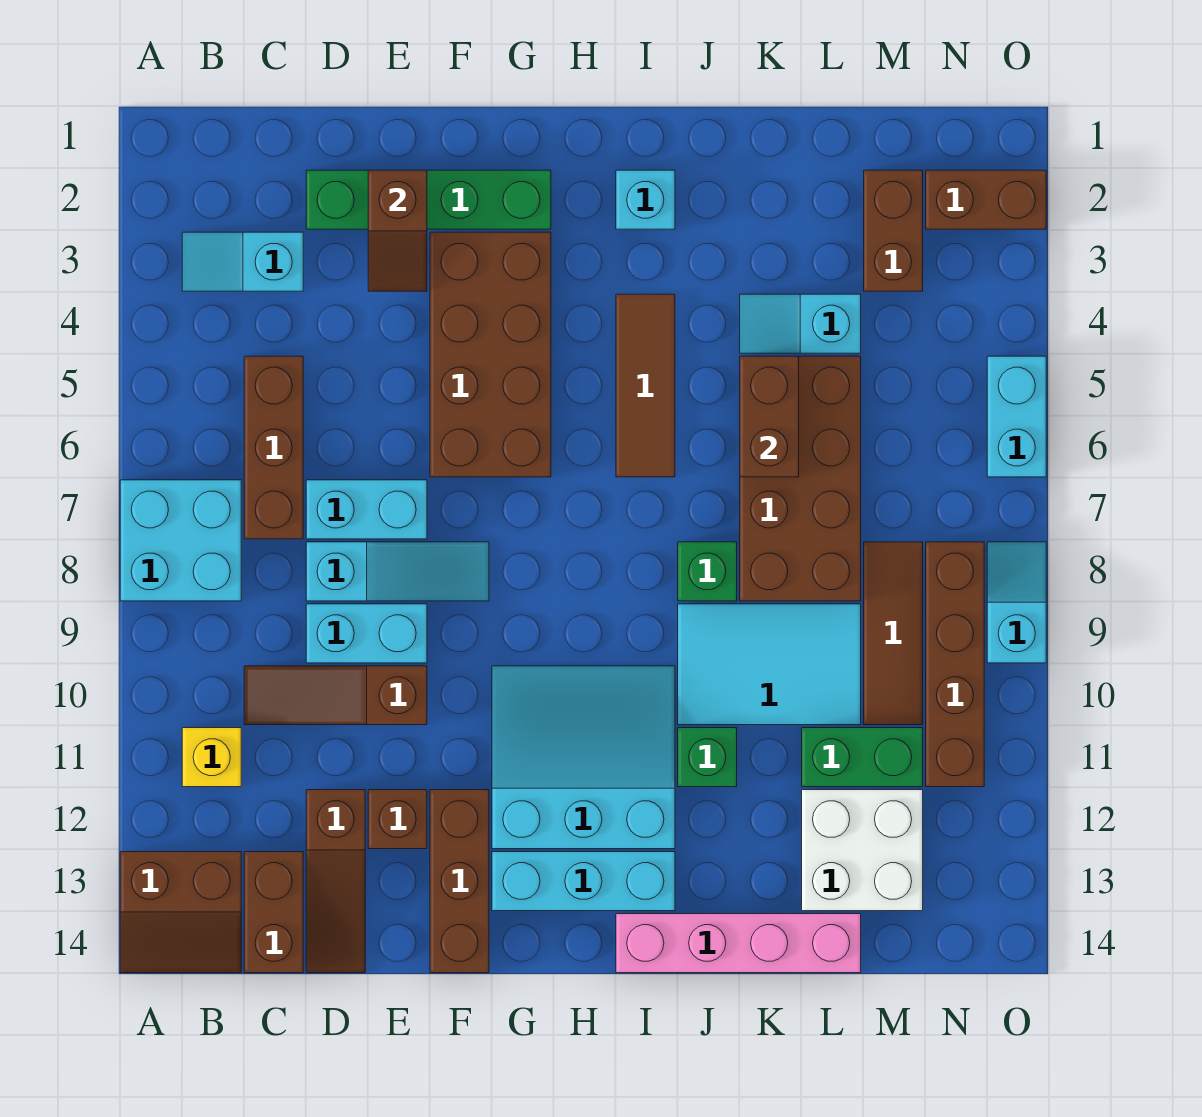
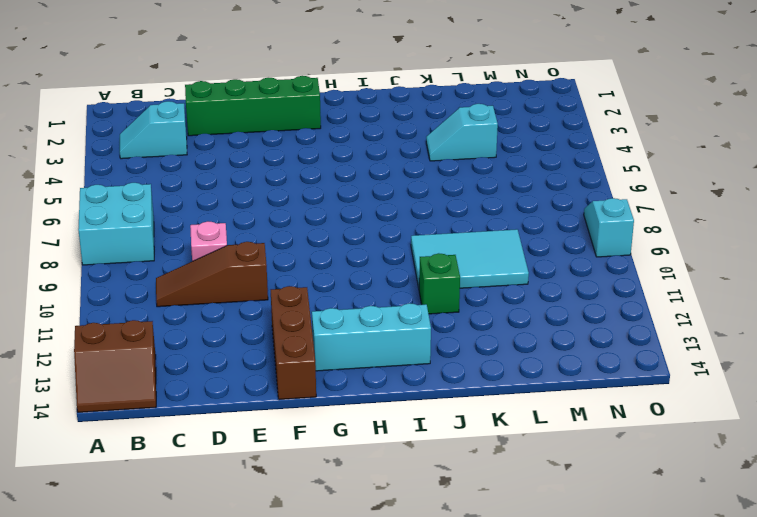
pink 1x1 brick [190,221,227,261] -> cyan 1x2 brick [306,604,427,663]
none -> yellow 1x1 brick [182,728,241,787]
none -> brown 1x3 brick [244,356,303,539]
none -> brown 1x2 brick [244,852,303,973]
none -> cyan 1x2 brick [306,480,427,539]

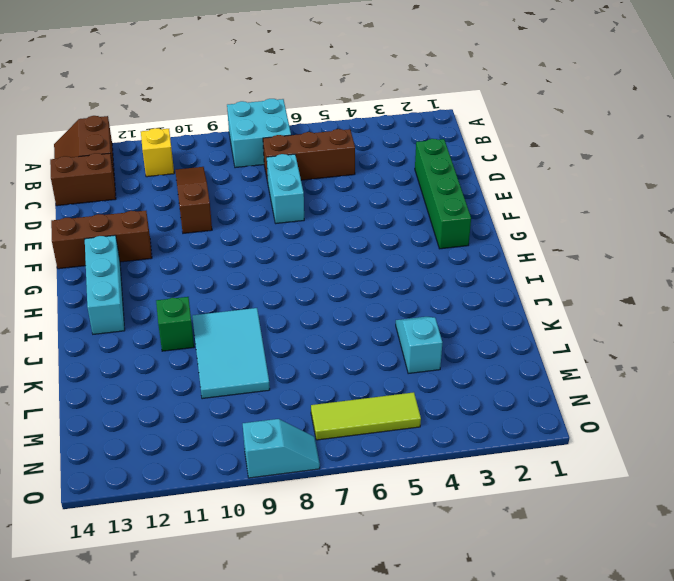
lime 1x3 tile [311,392,421,440] -> none
none -> cyan 1x2 slope [182,232,303,291]
none -> cyan 1x3 slope [306,542,489,601]
none -> cyan 1x2 brick [306,604,427,663]
none -> brown 1x3 slope [306,790,365,973]

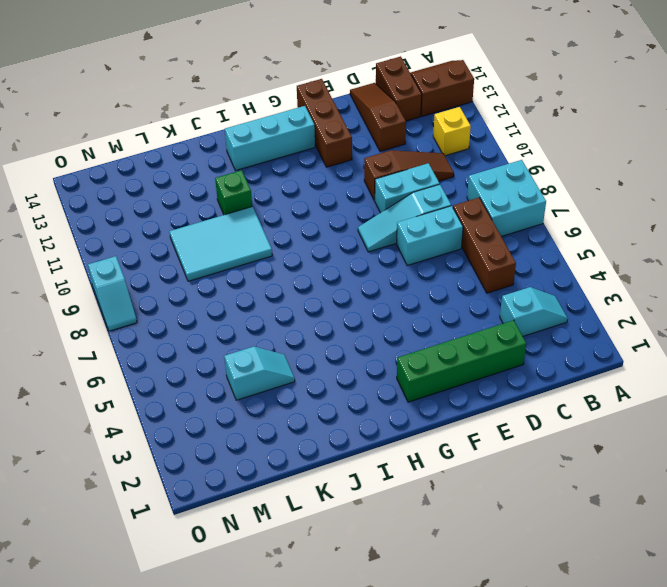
none -> brown 1x1 brick [368,790,427,849]
none -> brown 2x4 brick [430,232,551,477]
none -> cyan 3x3 slope [492,666,675,849]
none -> cyan 1x1 brick [616,170,675,229]

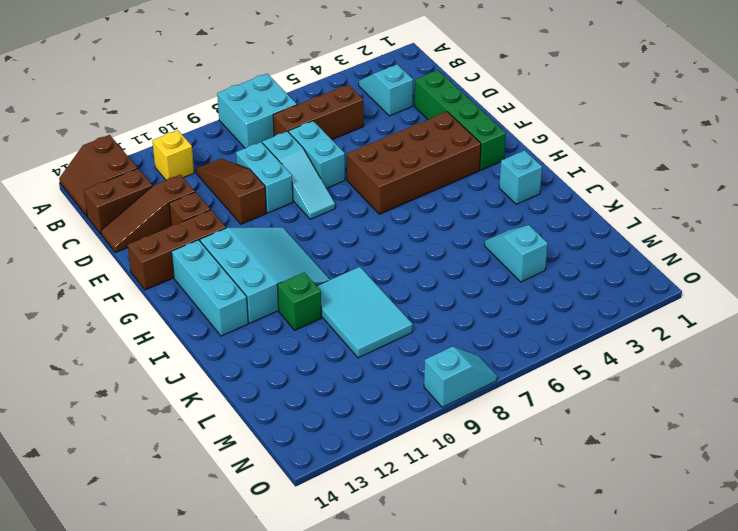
none -> brown 1x3 tile [616,294,675,477]
none -> pink 1x4 brick [616,914,861,973]
none -> green 1x1 brick [678,542,737,601]
none -> brown 2x4 brick [740,356,861,601]

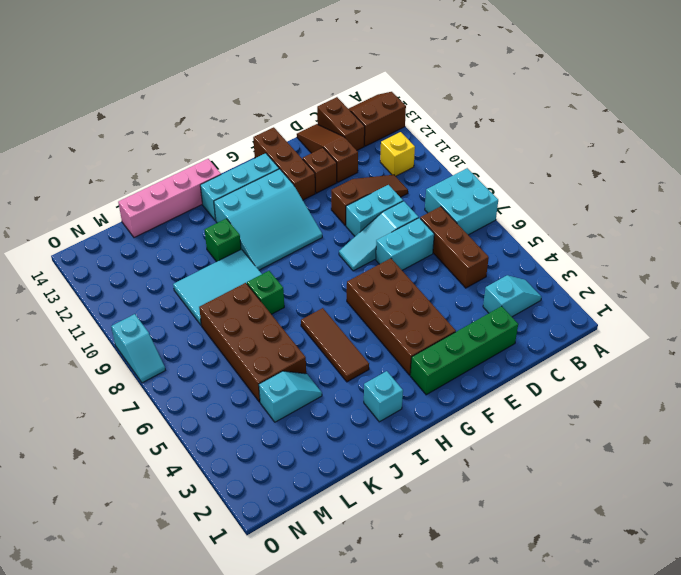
none -> green 1x2 brick [802,728,923,787]
none -> white 2x2 brick [802,790,923,911]
none -> brown 1x2 brick [864,170,923,291]
none -> brown 1x3 tile [864,542,923,725]

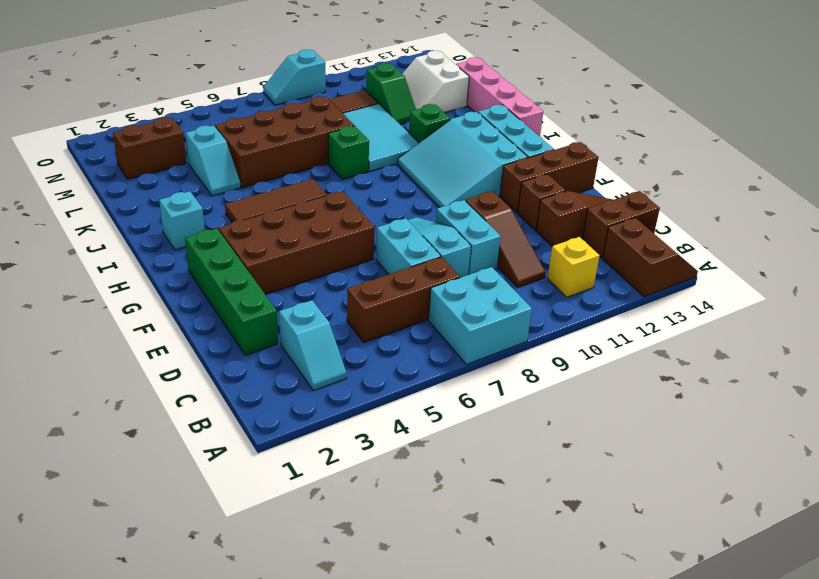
green 1x2 slope [366,63,416,125] -> green 1x2 brick [802,728,923,787]
white 2x2 slope [403,51,469,113] -> white 2x2 brick [802,790,923,911]
none -> brown 1x2 brick [926,170,1046,229]
none -> brown 1x4 brick [926,542,984,787]
none -> cyan 1x2 brick [987,356,1046,477]
none -> brown 1x2 slope [368,170,427,291]

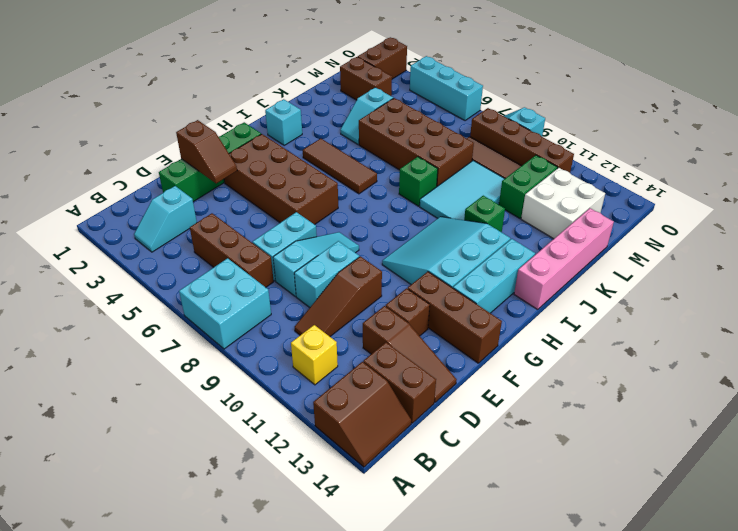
cyan 1x3 brick [410,56,483,121] -> cyan 1x2 brick [987,356,1046,477]
none -> brown 1x2 brick [740,356,799,477]

